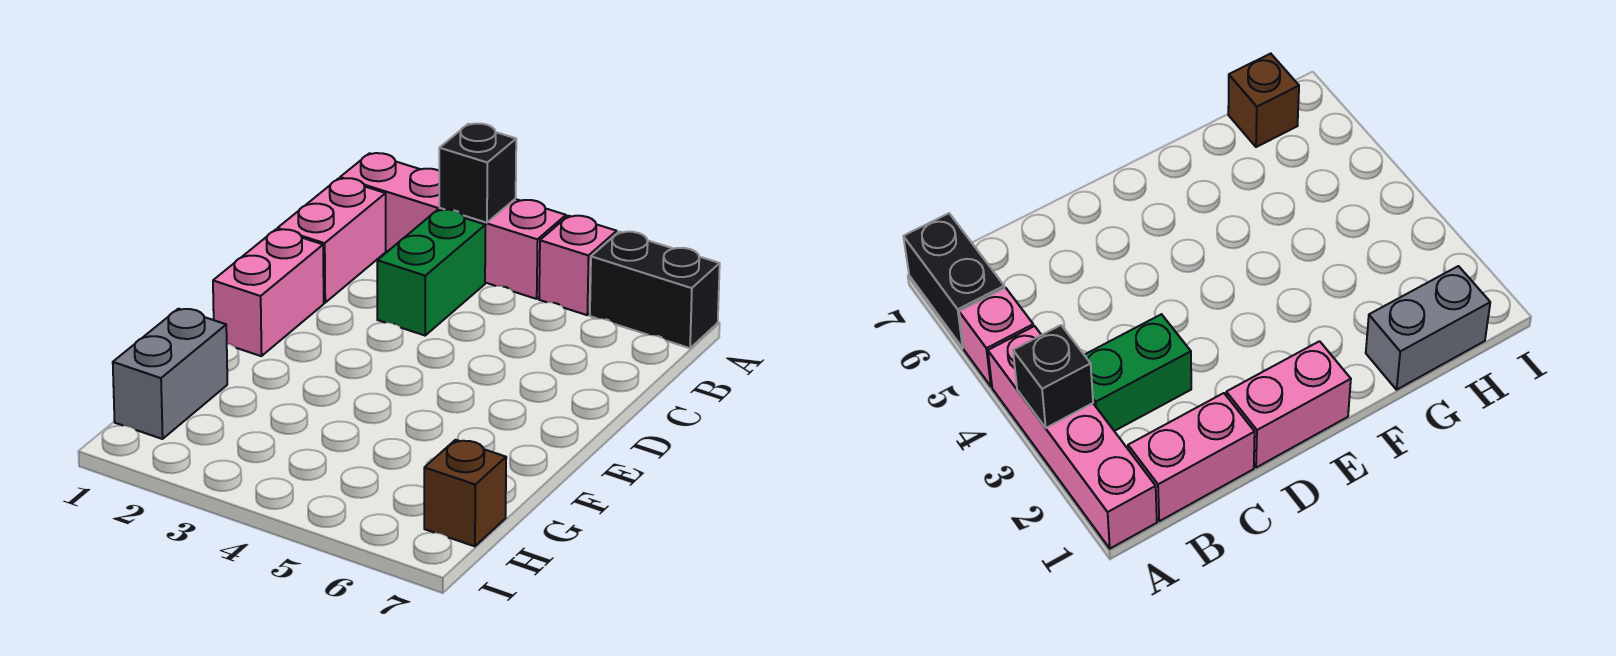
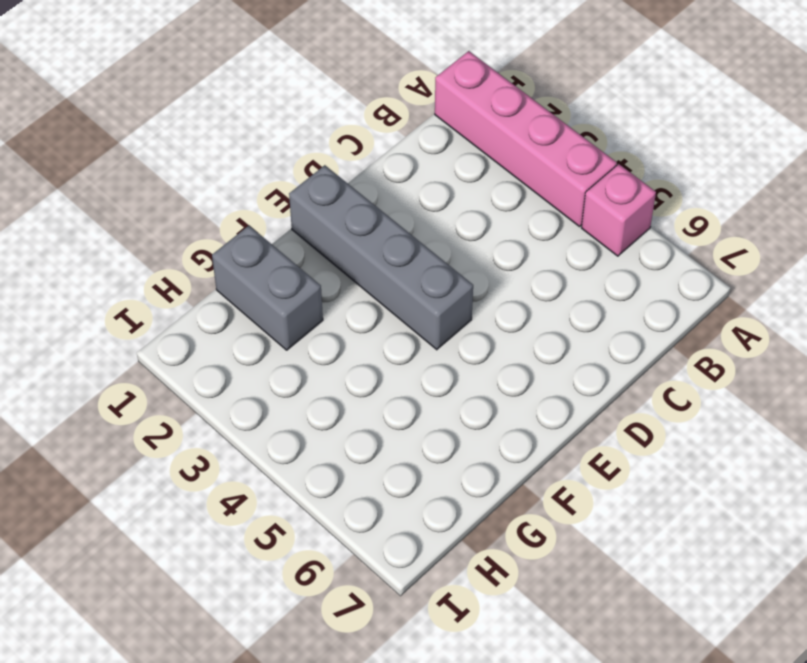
grey 1x4 brick [289,165,473,350] -> pink 1x2 brick [213,229,324,356]
grey 1x2 brick [212,226,323,350] -> grey 1x2 brick turned to [113,309,227,439]
none -> black 1x2 brick [590,232,720,348]
none -> pink 1x2 brick [277,178,386,303]

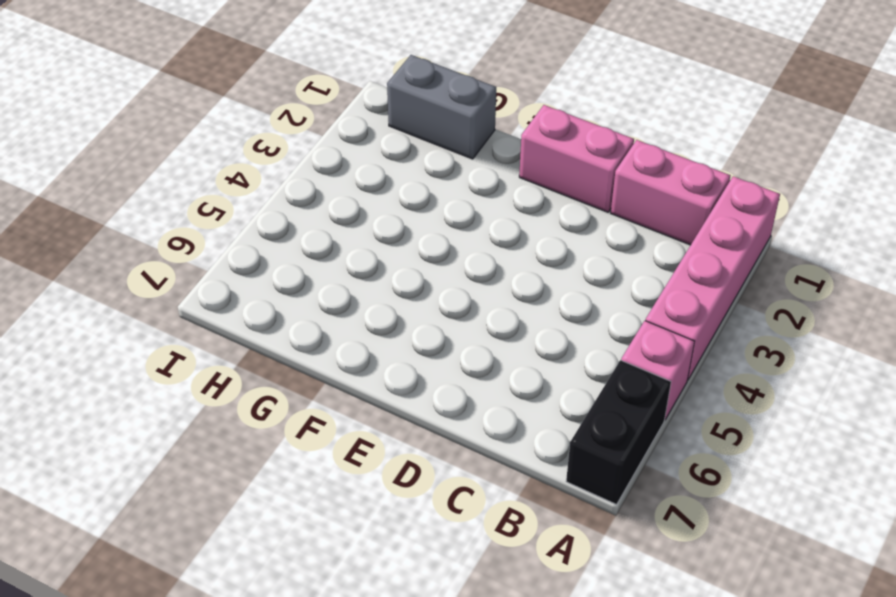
none -> green 1x2 brick [377,210,485,335]
none -> brown 1x1 brick [424,440,506,546]

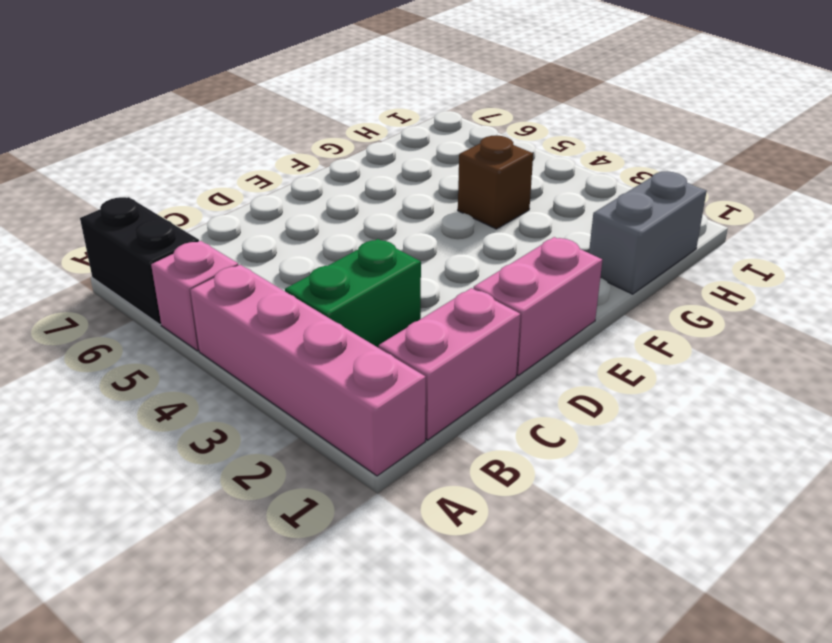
brown 1x1 brick [458,135,533,229] -> brown 1x1 brick moved to [424,440,506,546]
none -> black 1x1 brick [439,124,516,223]

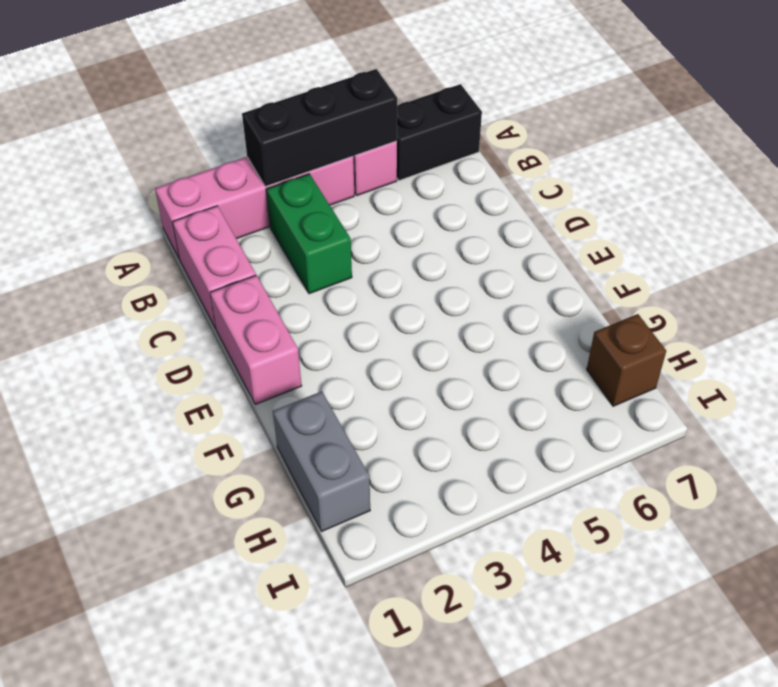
black 1x3 brick [242,69,397,187] -> black 1x1 brick [439,124,516,223]

